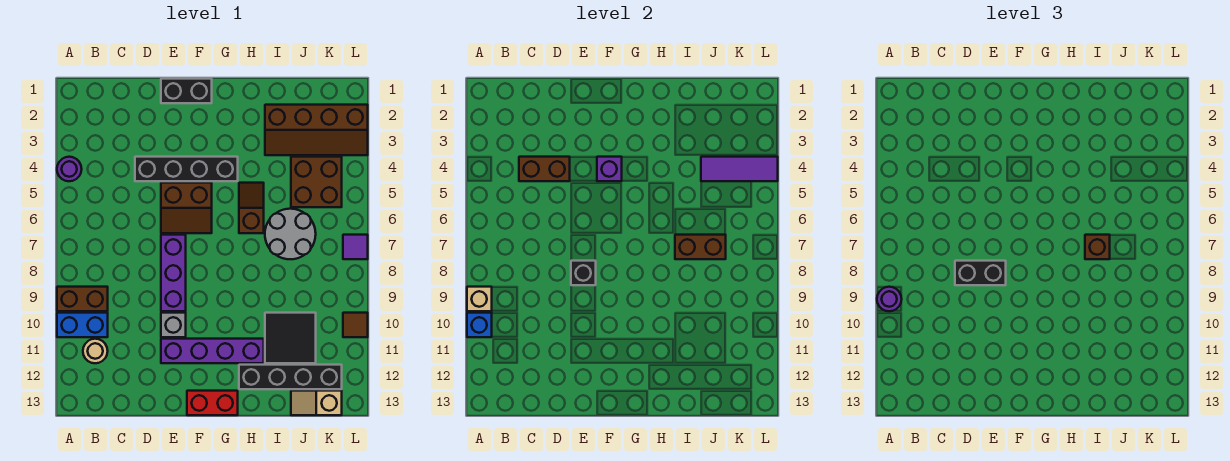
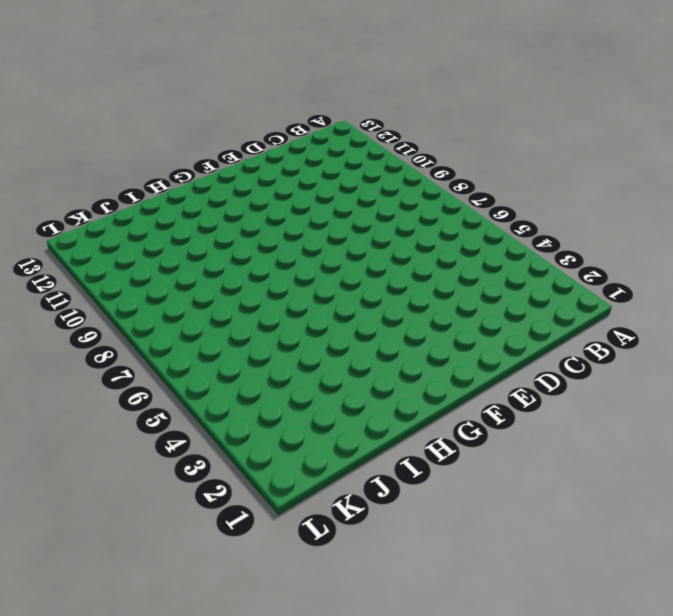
none -> purple 1x1 round brick [57,157,82,181]
none -> brown 1x2 brick [57,287,108,311]
none -> blue 1x2 brick [57,313,108,337]
none -> tan 1x1 round brick [83,339,108,363]

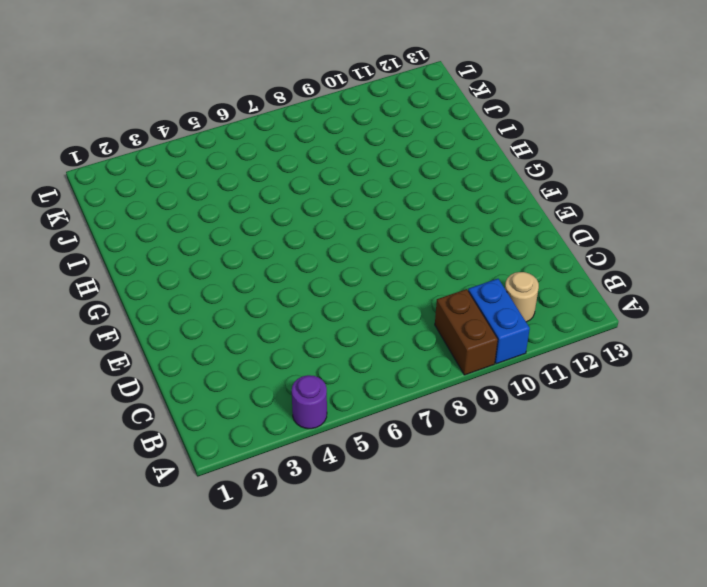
none -> black 1x4 brick [135,157,238,181]
none -> black 1x2 brick [161,79,212,103]
none -> brown 2x2 slope [161,183,212,233]
none -> purple 1x3 brick [161,235,186,311]

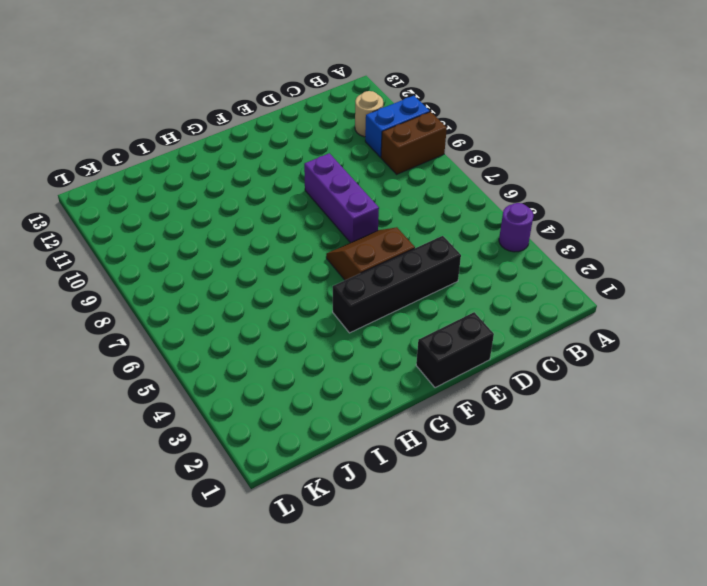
none -> grey 1x1 brick [161,313,186,337]
none -> purple 1x4 brick [161,339,264,363]
none -> red 1x2 brick [187,391,238,415]
none -> brown 1x2 slope [239,183,264,233]

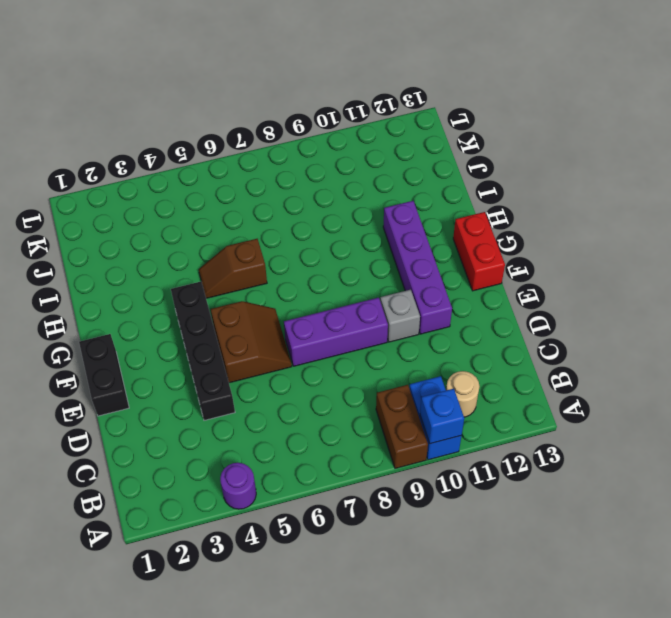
none -> black 1x4 brick [239,365,342,389]
none -> brown 2x4 slope [265,105,368,155]
none -> grey 2x2 round brick [265,209,316,259]
none -> black 2x2 tile [265,313,316,363]

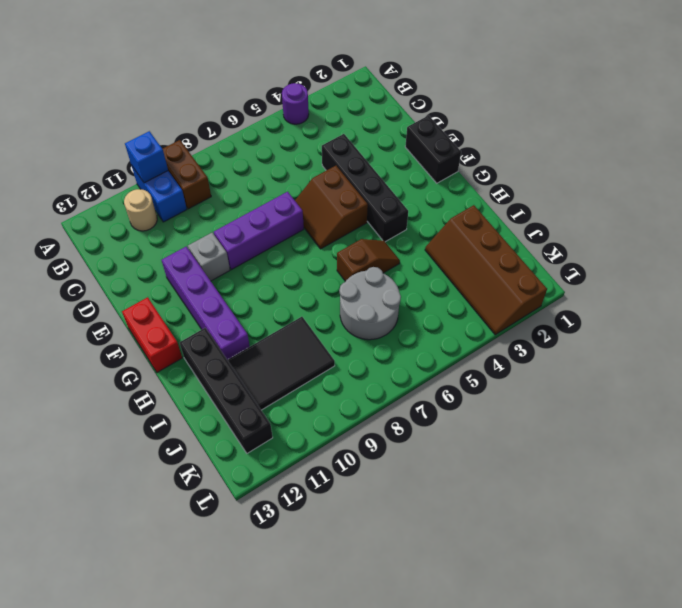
black 2x3 tile [228,317,335,410] -> black 2x2 tile [265,313,316,363]
none -> brown 2x2 brick [291,157,342,207]
none -> tan 1x2 slope [291,391,342,415]
none -> purple 1x1 tile [343,235,368,259]
none -> brown 1x1 tile [343,313,368,337]

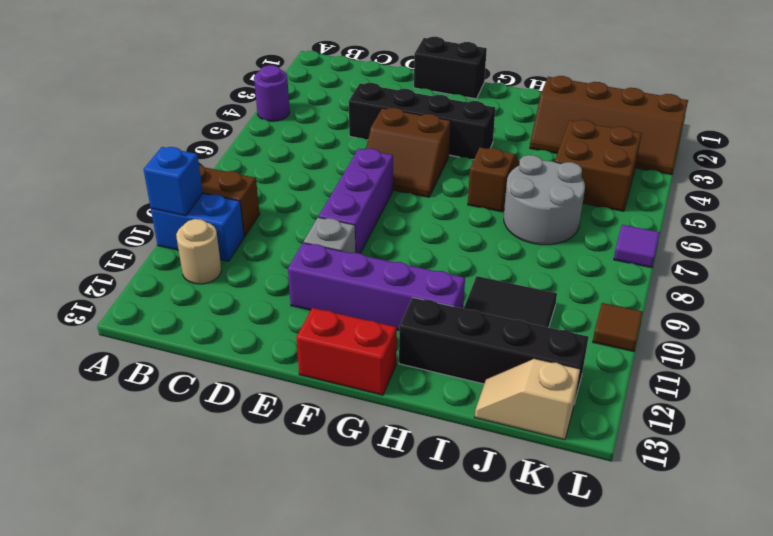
none -> tan 1x1 brick [467,287,492,311]
none -> brown 1x2 brick [519,157,570,181]
none -> black 1x1 brick [571,261,596,285]
none -> purple 1x1 brick [597,157,622,181]

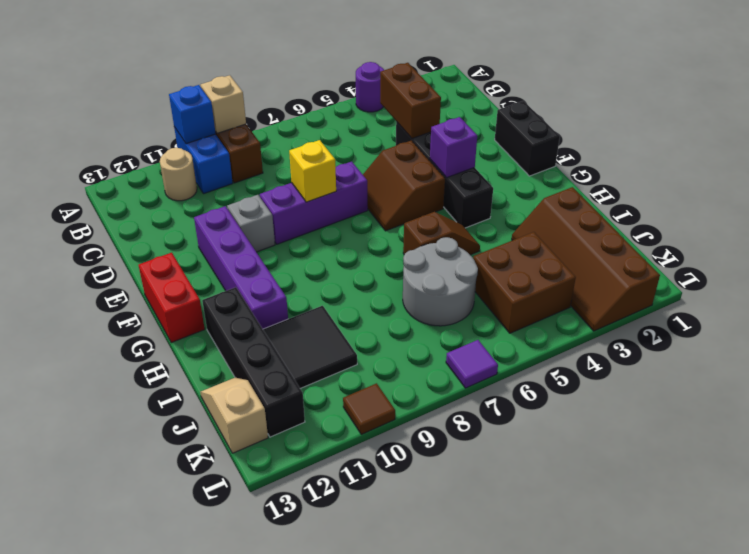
yellow 1x1 brick [289,140,336,202] -> black 1x1 brick [571,261,596,285]
none -> brown 1x2 brick [675,235,726,259]
none -> purple 1x3 tile [701,157,778,181]
none -> purple 1x1 round brick [877,287,902,311]
none -> black 1x2 brick [955,261,1006,285]

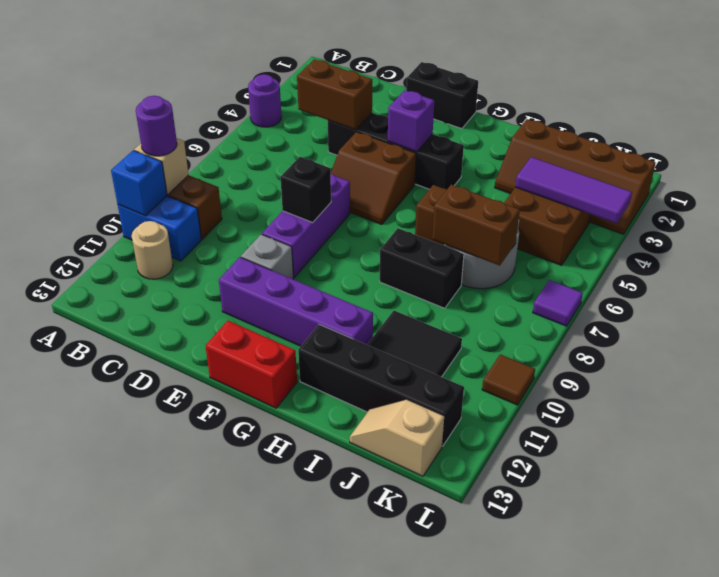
black 1x2 brick [380,228,464,308] -> black 1x2 brick moved to [955,261,1006,285]
none -> brown 1x1 brick [1085,235,1110,259]

